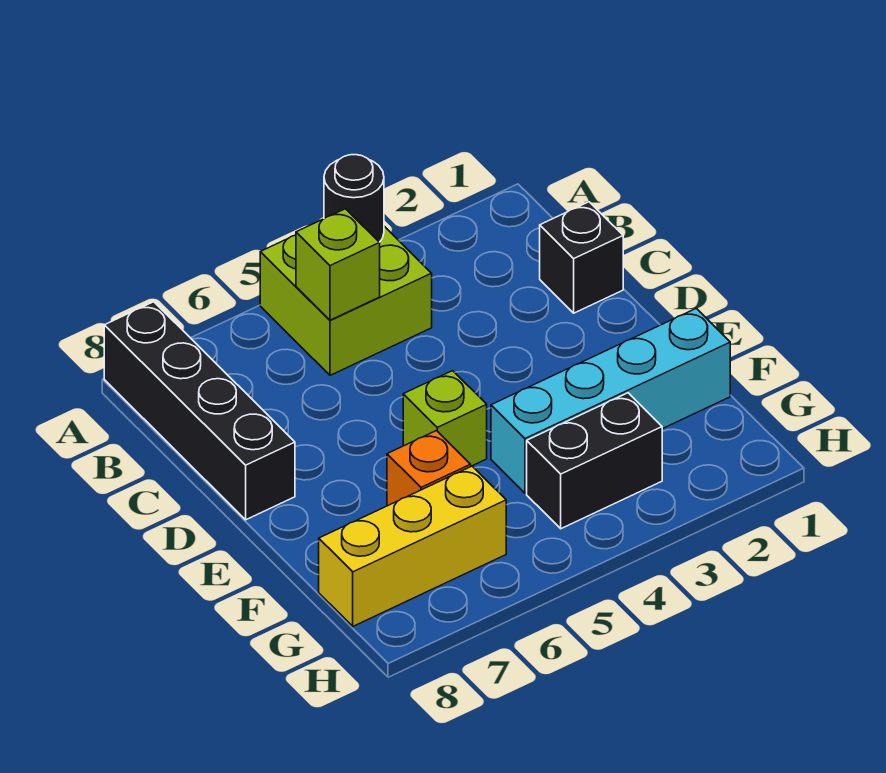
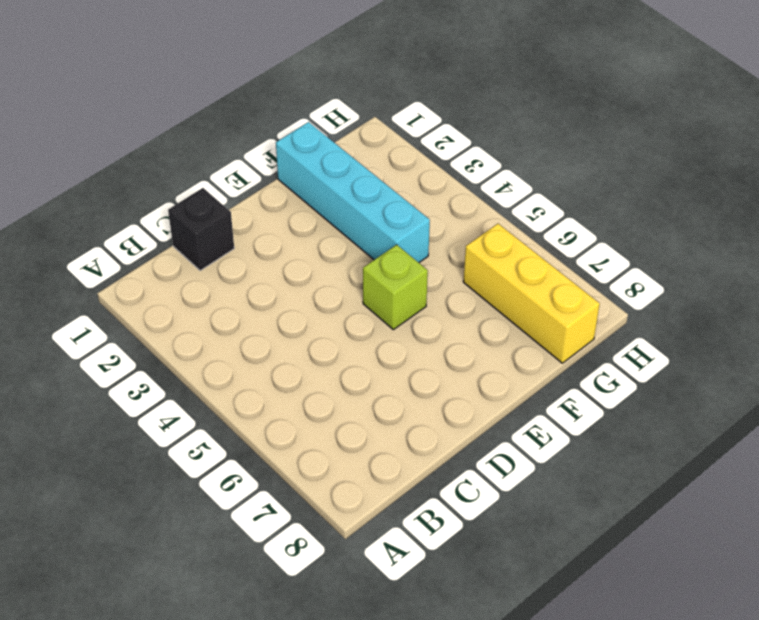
none -> lime 2x2 brick [260,226,432,375]
none -> black 1x4 brick [104,302,295,520]

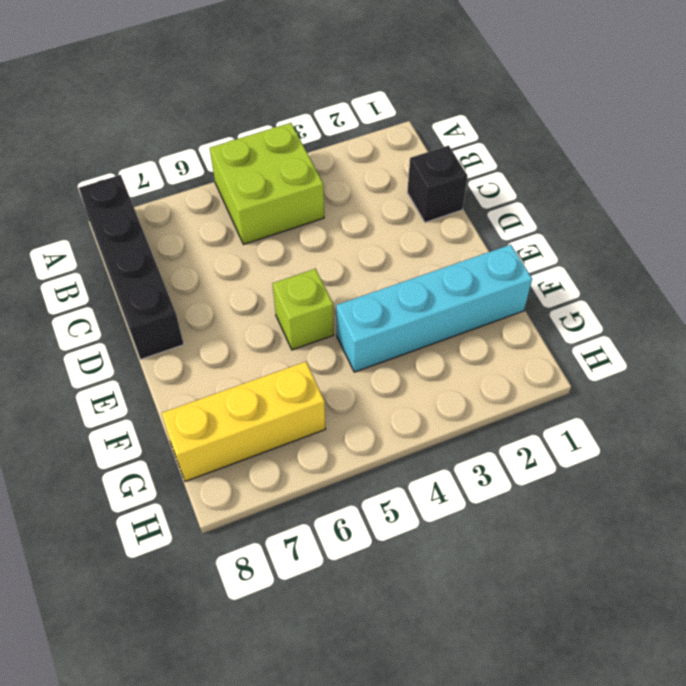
none -> orange 1x1 brick [387,431,471,506]
none -> black 1x2 brick [527,393,662,529]

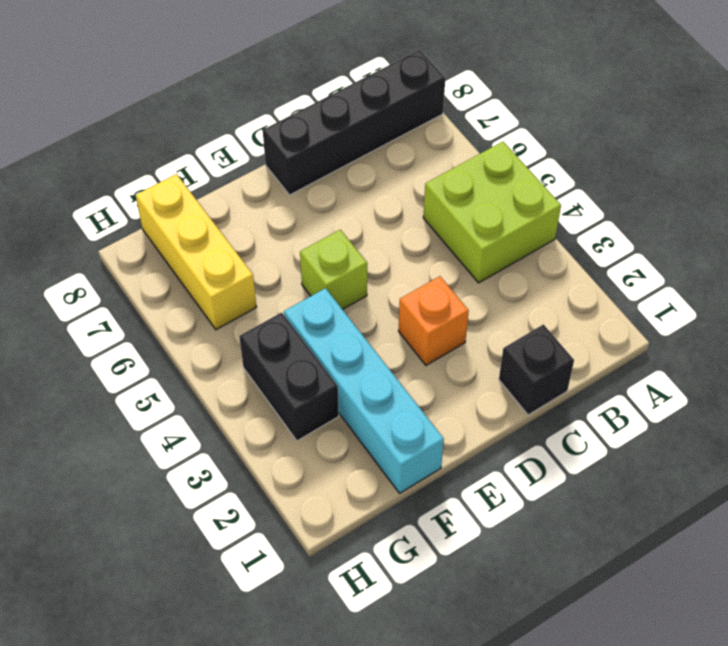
orange 1x1 brick [399,276,469,365] -> orange 1x1 brick moved to [387,431,471,506]
none -> black 1x1 round brick [324,155,384,242]
none -> lime 1x1 brick [296,209,380,320]

